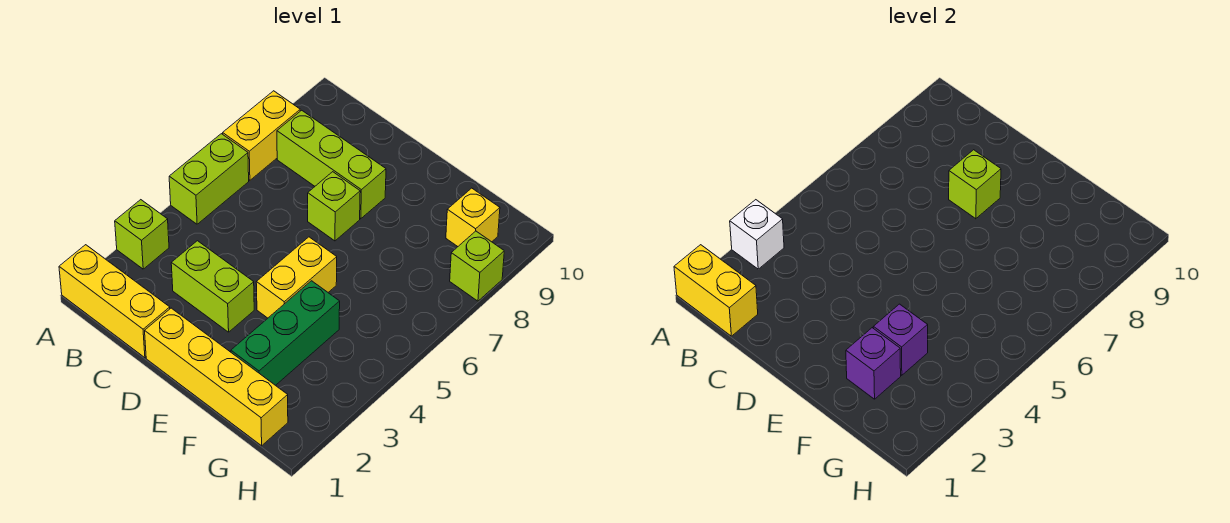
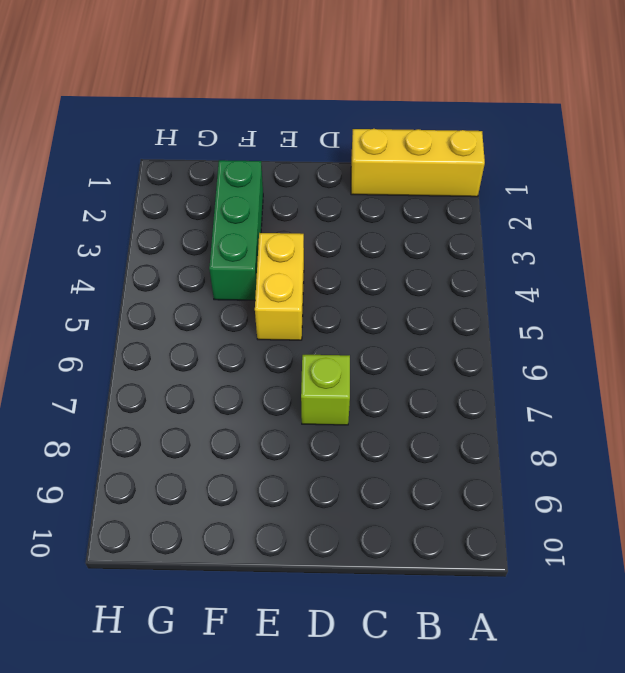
none -> lime 1x1 brick [115,200,169,269]
none -> lime 1x2 brick [169,134,249,224]
none -> yellow 1x2 brick [223,91,300,180]

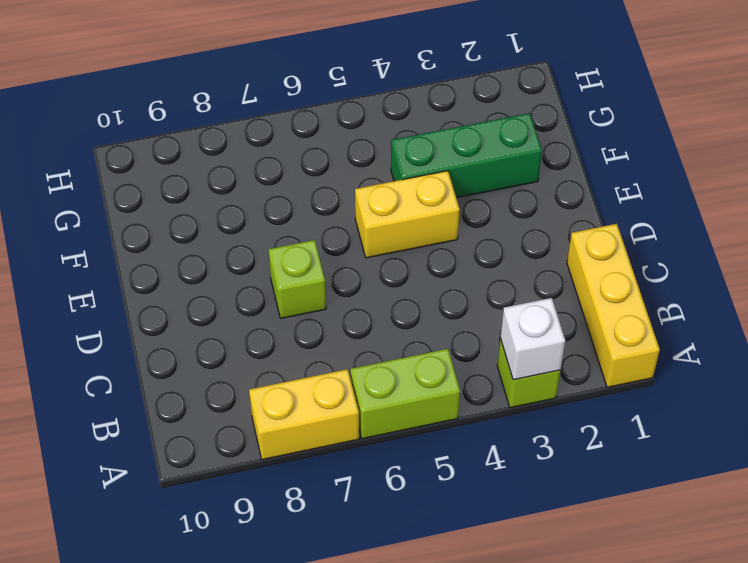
none -> lime 1x3 brick [277,110,386,219]
none -> lime 1x2 brick [171,241,254,332]
none -> yellow 1x4 brick [145,308,288,446]

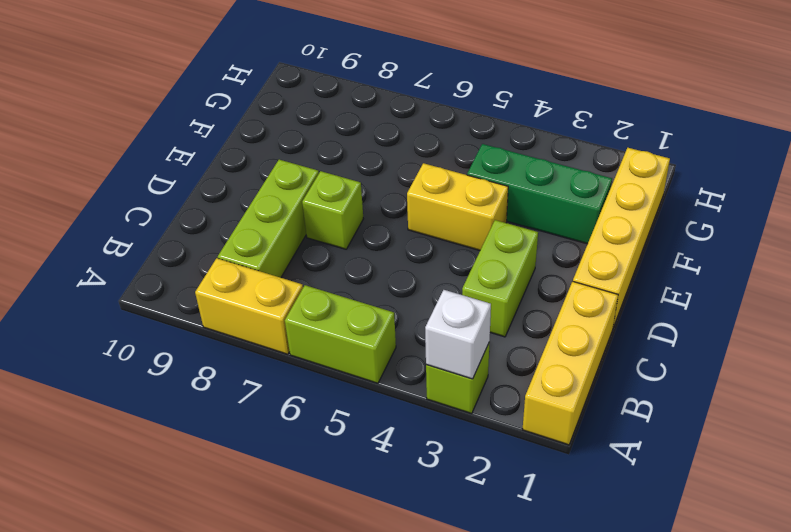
none -> yellow 1x1 brick [446,188,500,246]
none -> lime 1x1 brick [450,231,504,301]
none -> yellow 1x2 brick [674,245,758,336]

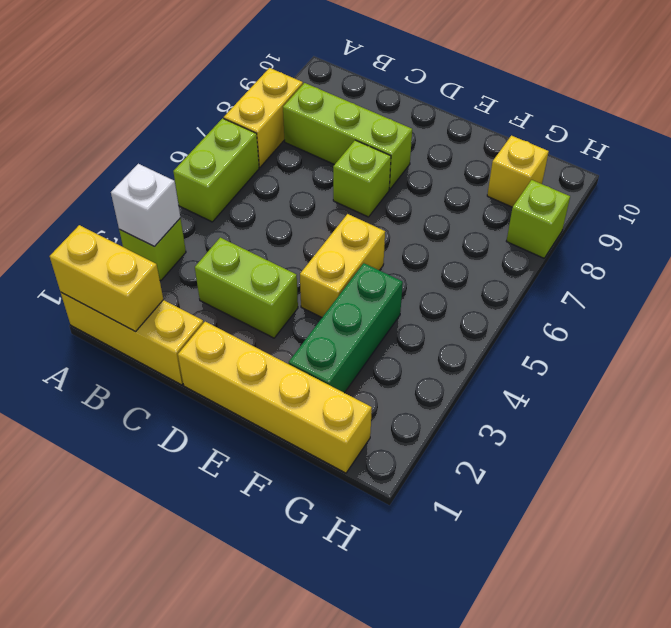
none -> lime 1x1 brick [949,150,1001,219]
none -> purple 1x1 brick [846,328,901,399]
none -> purple 1x1 brick [873,304,928,375]

